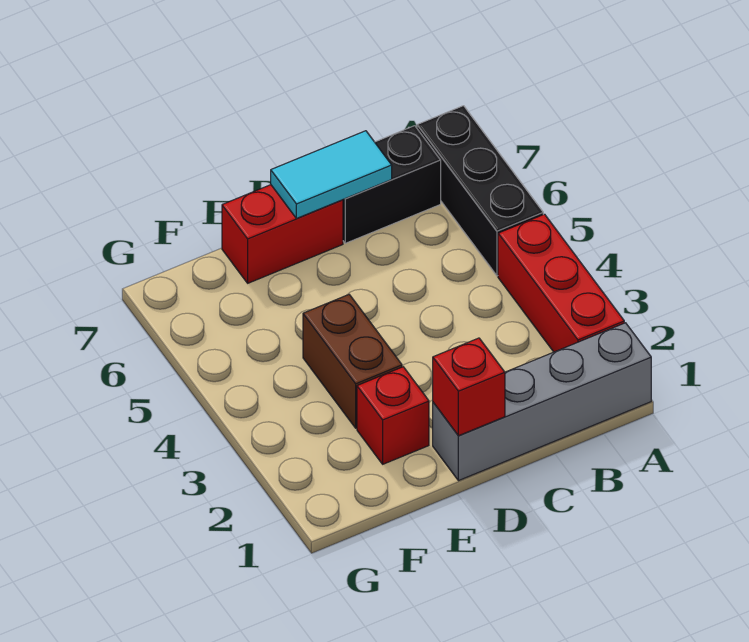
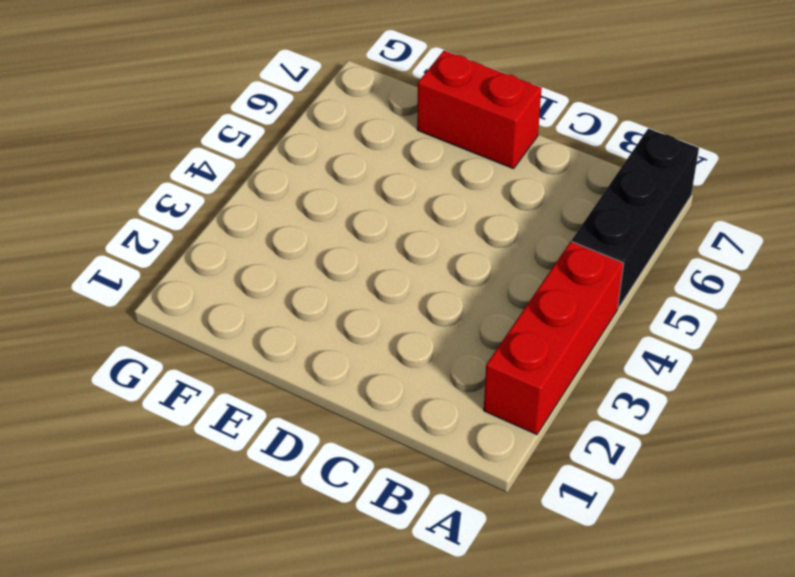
none -> grey 1x4 brick [433,323,651,481]
none -> black 1x2 brick [343,126,441,243]

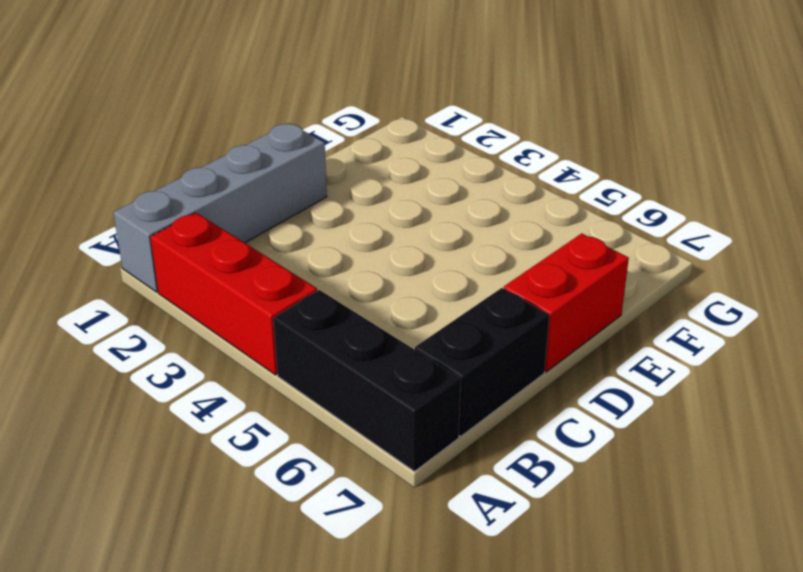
none -> red 1x1 brick [357,367,429,464]
none -> brown 1x2 brick [303,295,402,428]

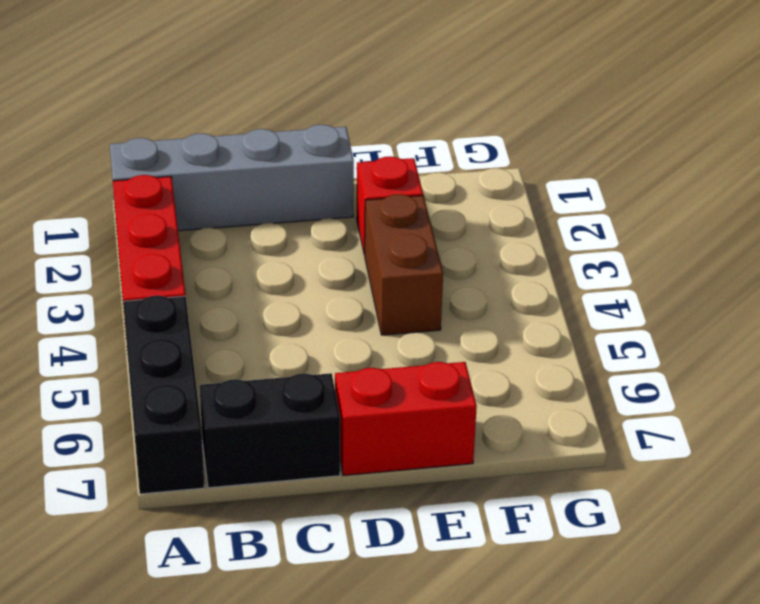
none -> cyan 1x2 tile [271,131,392,219]
none -> red 1x1 brick [433,338,505,436]

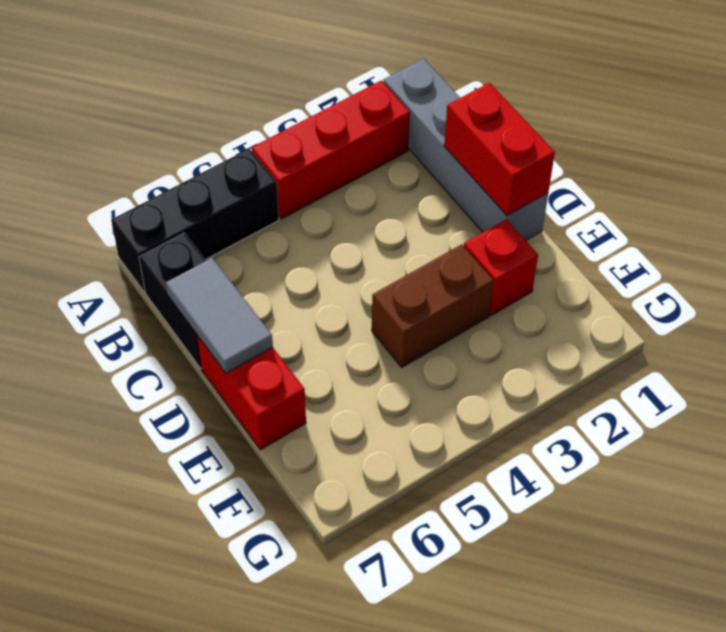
red 1x2 brick [444,83,555,215] -> red 1x1 brick [433,338,505,436]
grey 1x2 tile [166,258,273,373] -> cyan 1x2 tile [271,131,392,219]

